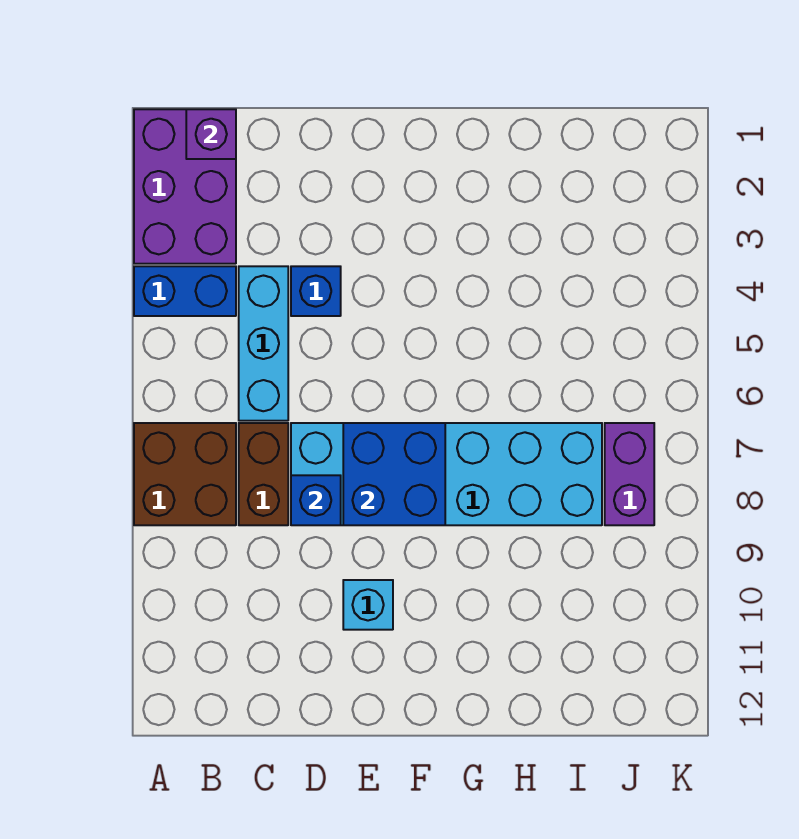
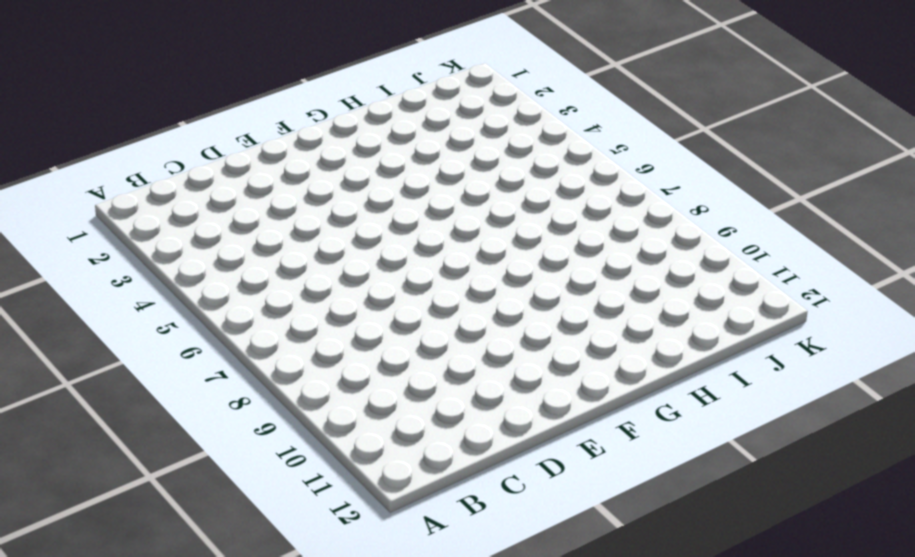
none -> purple 2x3 brick [134,109,236,264]
none -> blue 1x2 brick [134,266,236,316]
none -> brown 2x2 brick [134,423,236,525]

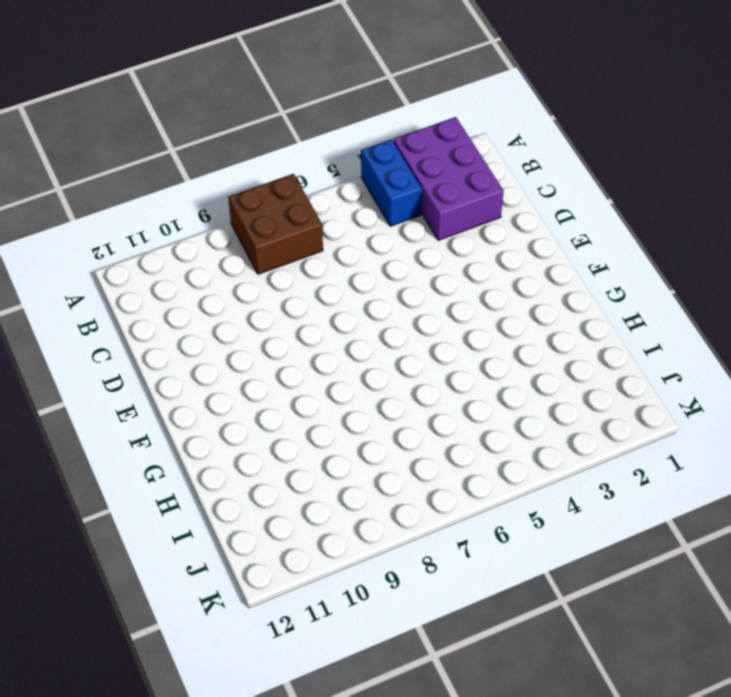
purple 2x3 brick [394,117,504,240] -> purple 2x3 brick turned to [134,109,236,264]
none -> cyan 1x3 brick [239,266,288,421]
none -> brown 1x2 brick [239,423,288,525]
none -> blue 1x1 brick [291,266,341,316]

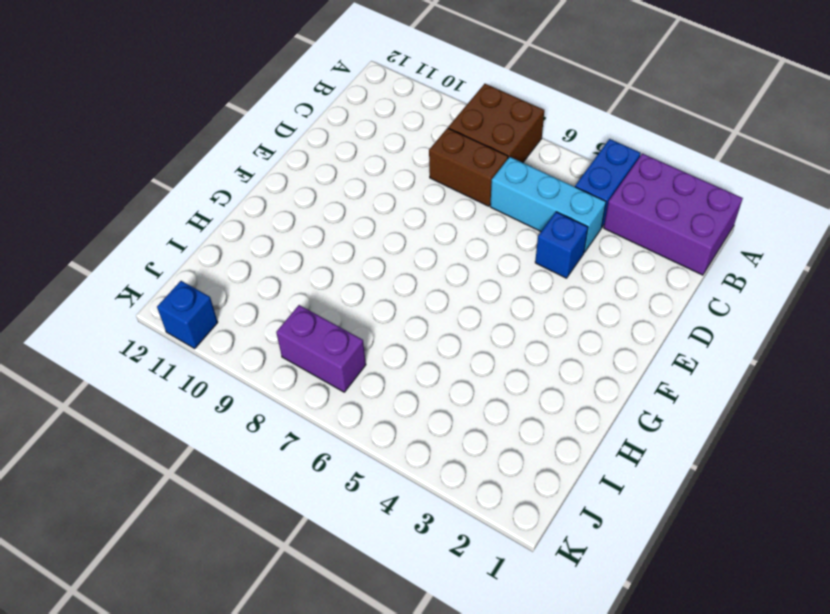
blue 1x1 brick [157,281,218,348] -> blue 1x1 brick moved to [291,475,341,525]
none -> cyan 2x6 brick [291,423,602,525]
none -> cyan 1x1 brick [343,580,393,630]
none -> purple 1x1 brick [186,109,236,159]

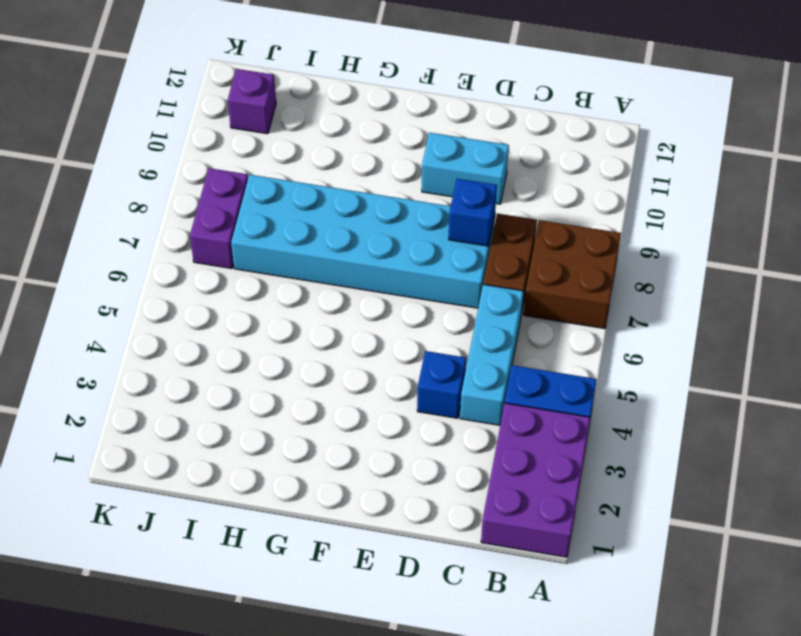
cyan 1x2 brick [422,133,509,204] -> cyan 1x1 brick [343,580,393,630]
purple 1x1 brick [228,69,276,134] -> purple 1x1 brick moved to [186,109,236,159]
none -> blue 2x2 brick [343,423,445,525]

